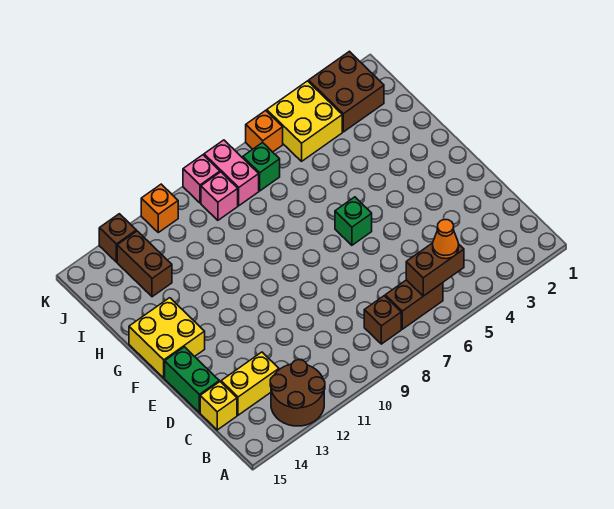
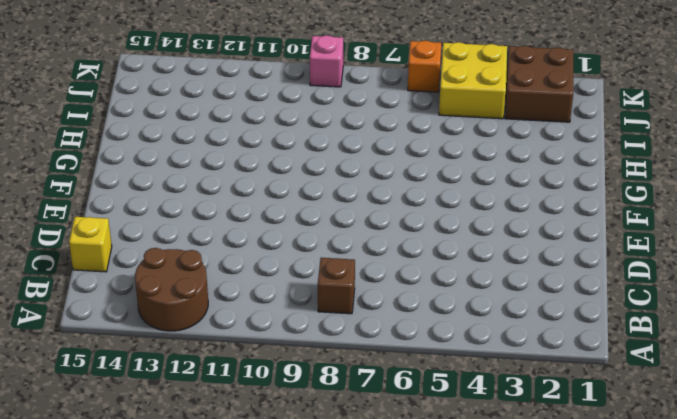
none -> brown 1x2 brick [385,280,443,329]
none -> yellow 1x2 brick [221,352,279,415]
none -> green 1x2 brick [165,347,219,413]

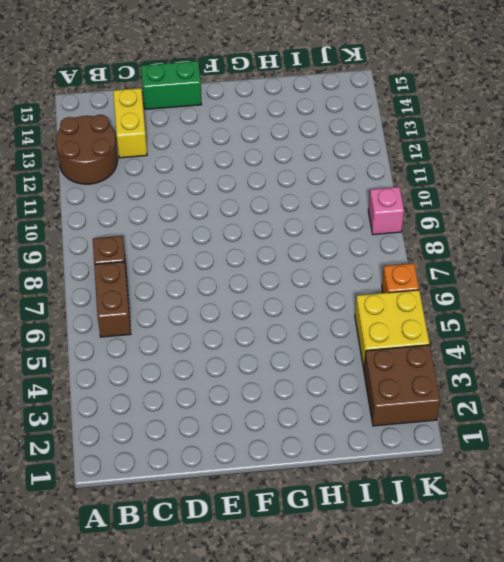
none -> yellow 1x1 brick [200,382,237,430]
none -> green 1x1 brick [335,197,372,245]
none -> yellow 2x2 brick [129,298,205,378]

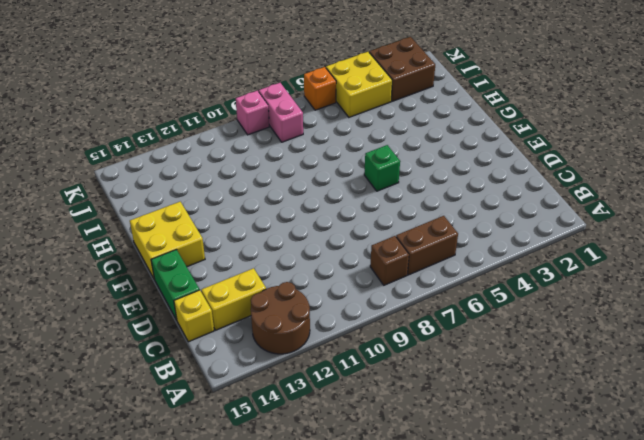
none -> brown 1x2 brick [117,231,172,297]
none -> green 1x1 brick [243,142,280,191]
none -> pink 1x1 brick [201,172,238,220]

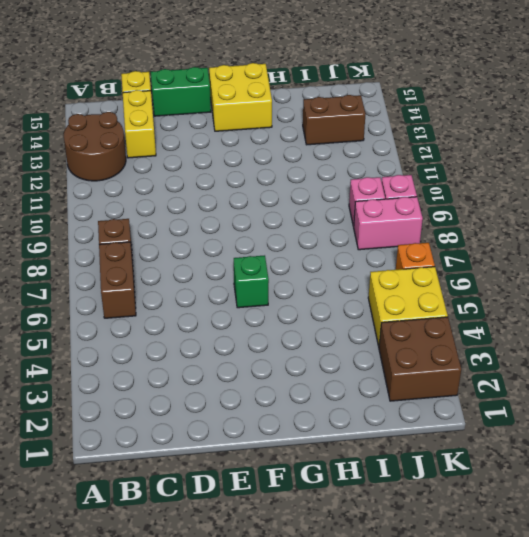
none -> green 1x1 brick [243,142,280,191]
none -> orange 1x1 brick [141,184,178,232]
none -> brown 1x1 brick [99,214,136,262]

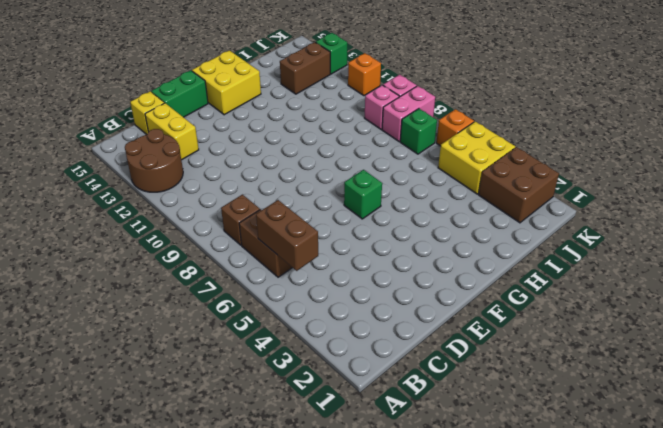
green 1x1 brick [316,33,347,74] -> brown 1x1 brick [99,214,136,262]
none -> orange 1x1 cone [433,220,459,259]

